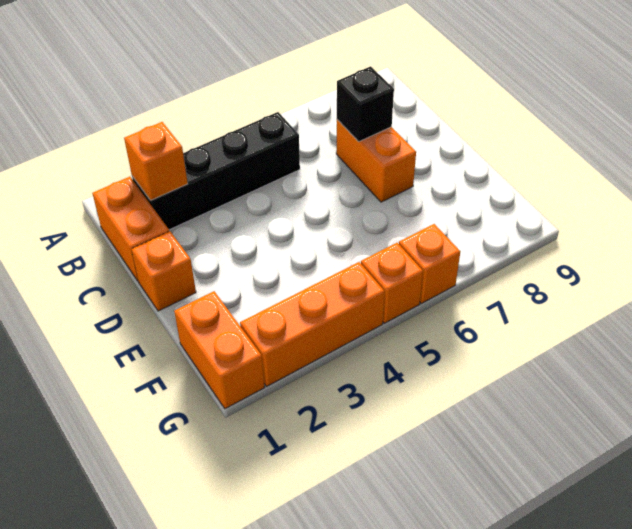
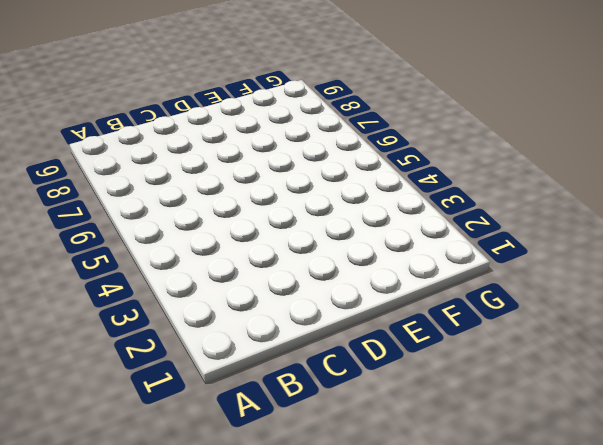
none -> orange 1x2 brick [93,177,169,281]
none -> black 1x4 brick [132,112,300,230]

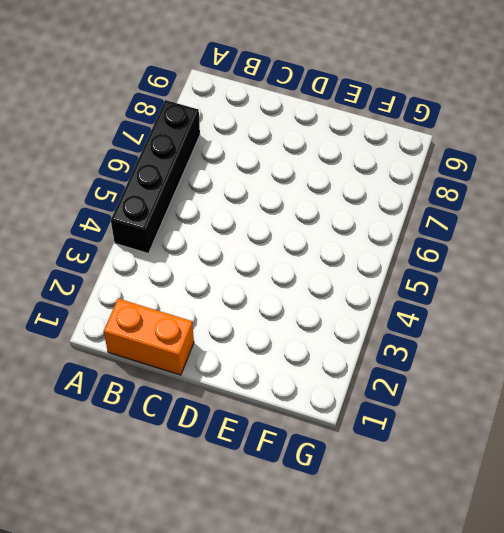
black 1x4 brick [111,100,200,253] -> black 1x4 brick moved to [132,112,300,230]
none -> orange 1x2 brick [336,120,416,202]
none -> orange 1x1 brick [131,231,196,311]

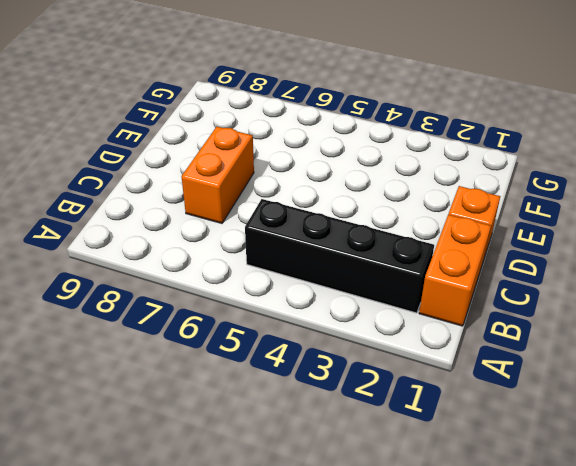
none -> orange 1x2 brick [174,291,264,409]
none -> orange 1x3 brick [240,262,385,386]

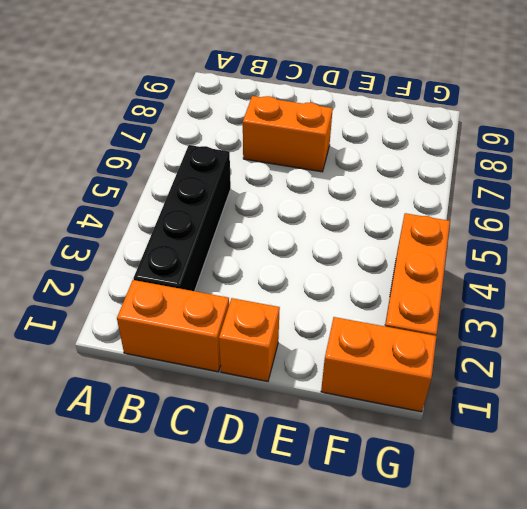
none -> orange 1x1 brick [361,243,423,323]
none -> orange 1x1 brick [399,224,460,303]

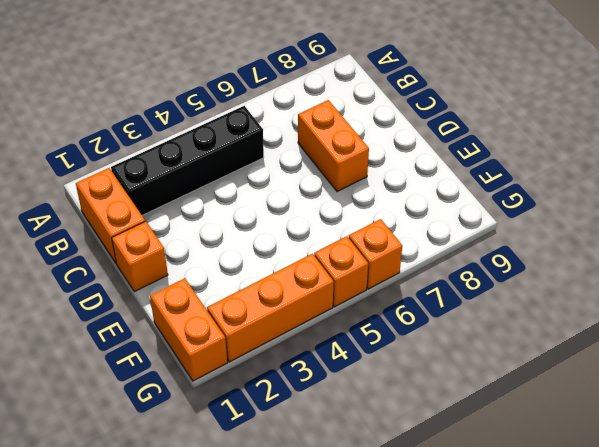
none -> orange 1x1 brick [124,122,188,200]
none -> black 1x1 brick [337,66,394,142]

